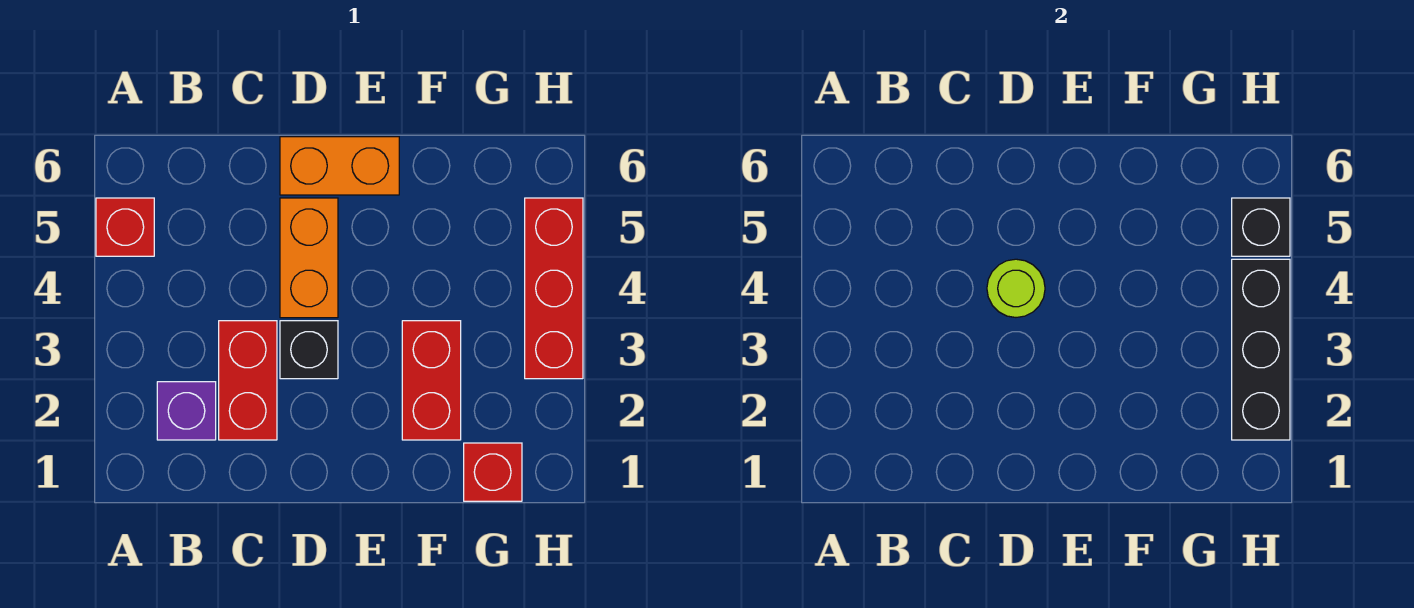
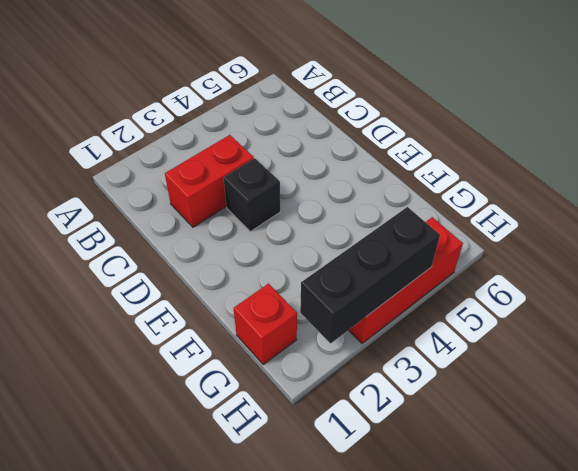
none -> red 1x1 brick [96,198,154,256]
none -> purple 1x1 brick [157,382,216,440]
none -> orange 1x2 brick [280,198,338,318]

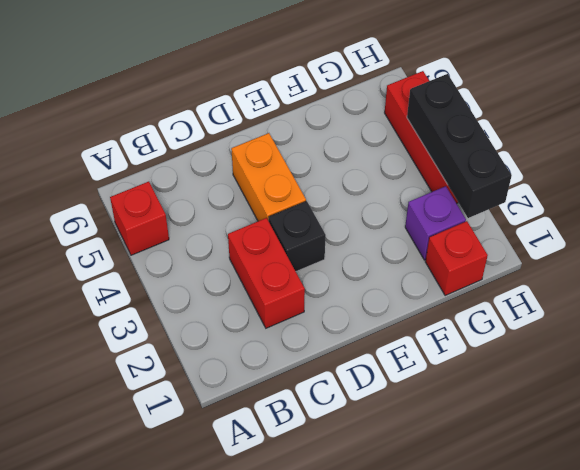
purple 1x1 brick [405,186,466,260] -> purple 1x1 brick moved to [157,382,216,440]
none -> orange 1x2 brick [280,137,399,195]
none -> red 1x2 brick [402,321,461,440]
none -> lime 1x1 round brick [987,259,1045,317]

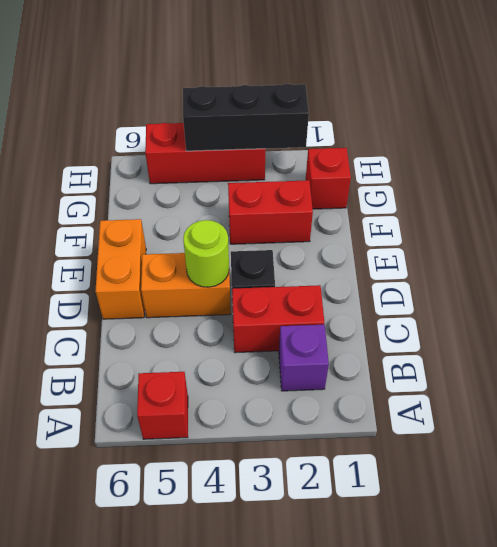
none -> black 1x1 brick [1232,198,1290,256]

